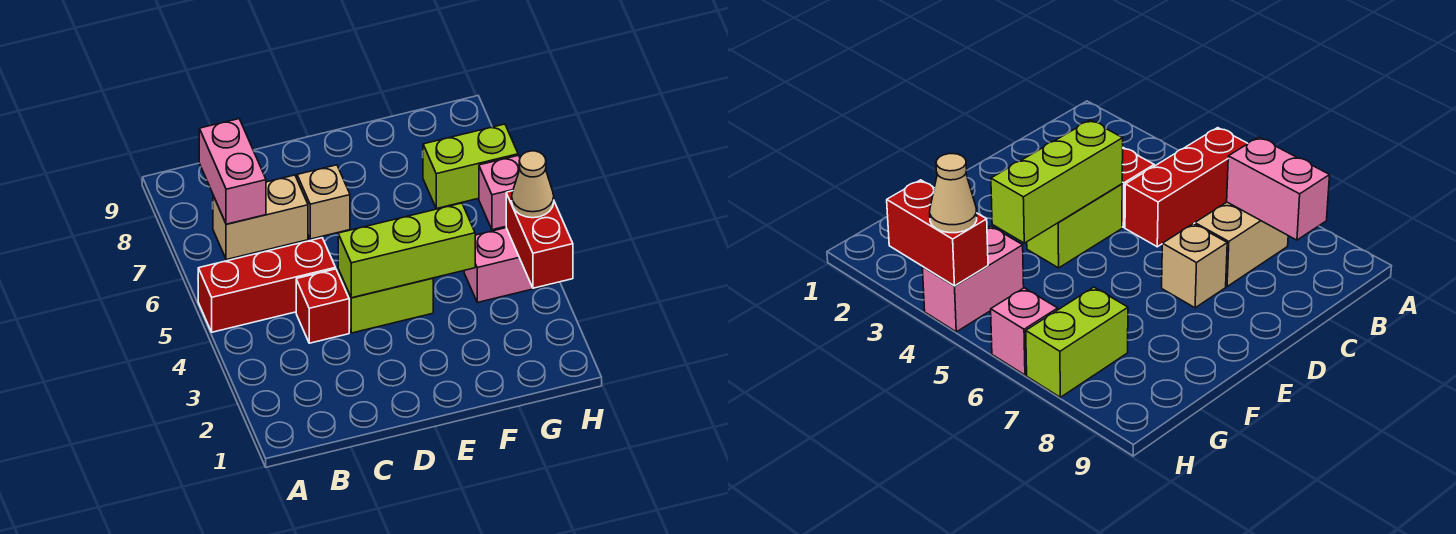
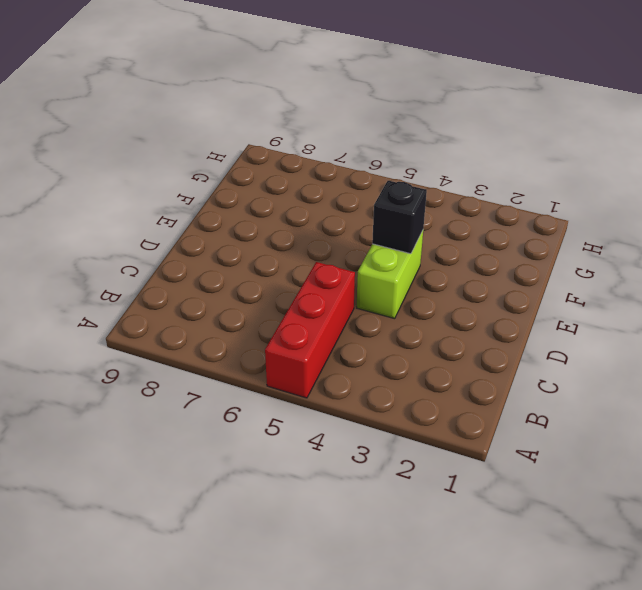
black 1x1 brick [372,181,427,254] -> lime 1x3 brick [338,203,475,298]
none -> tan 1x2 brick [213,175,308,260]
none -> red 1x1 brick [296,269,349,343]
none -> tan 1x1 brick [297,165,350,239]

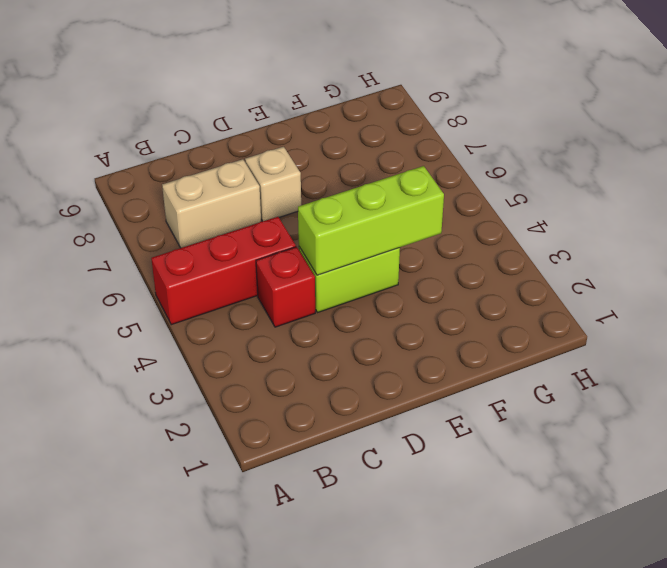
none -> pink 1x2 brick [464,228,559,302]
none -> lime 1x2 brick [423,124,518,209]
none -> pink 1x1 brick [479,155,520,230]

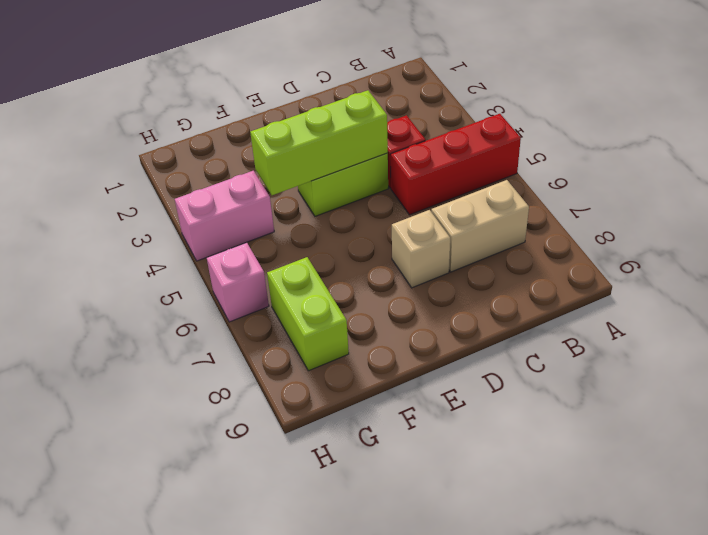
lime 1x2 brick [267,257,349,371] -> lime 1x2 brick turned to [423,124,518,209]
none -> pink 1x2 brick [199,119,266,224]
none -> red 1x2 brick [506,191,573,288]
none -> tan 1x1 cone [512,151,554,218]

